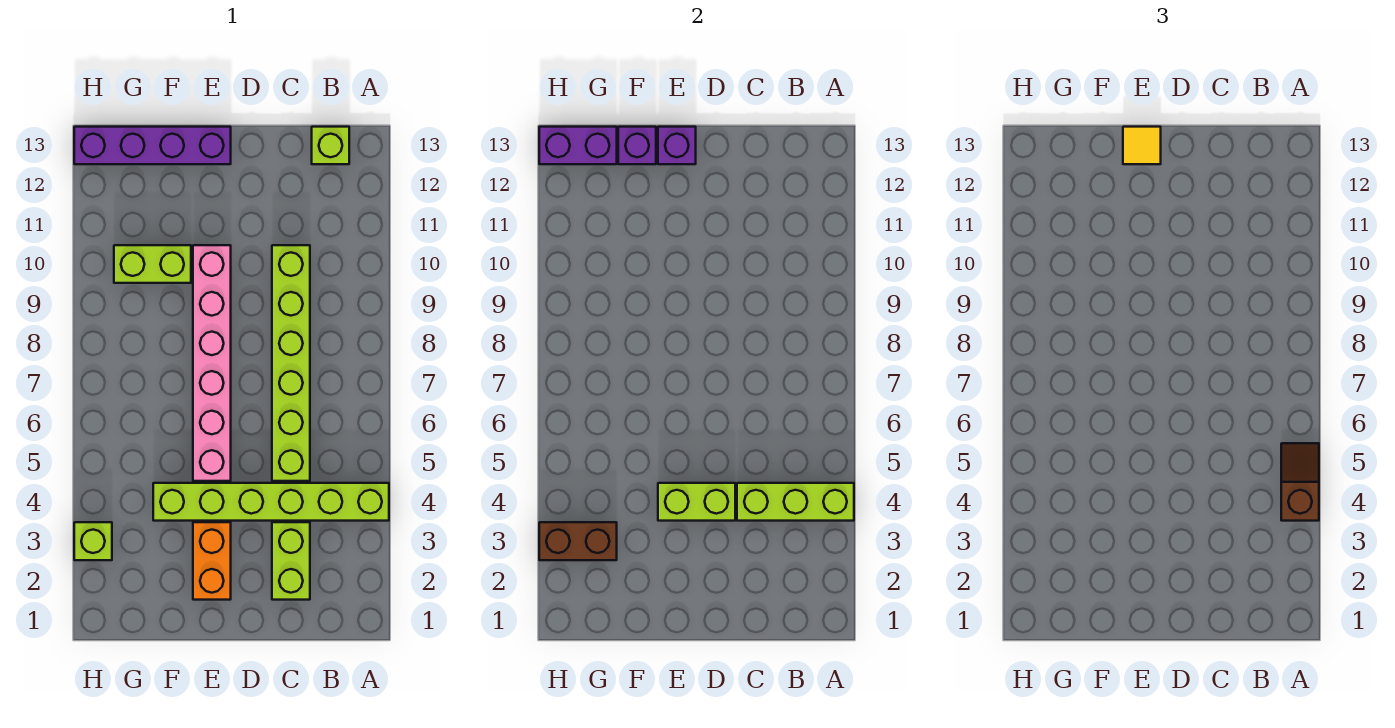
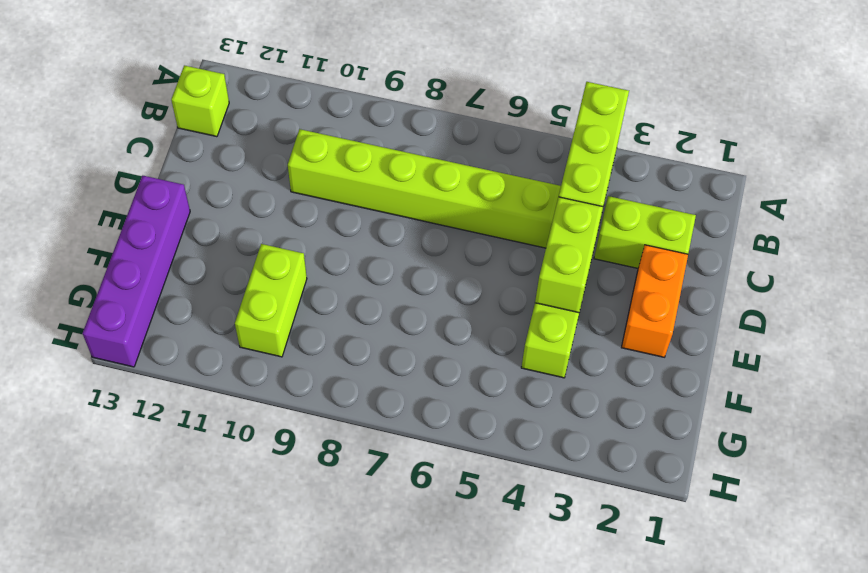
orange 1x2 brick [621,245,688,357] -> orange 1x2 brick turned to [193,522,231,600]
none -> pink 1x6 brick [193,245,231,481]
none -> lime 1x1 brick [74,522,112,560]
none -> purple 1x1 brick [658,127,696,164]

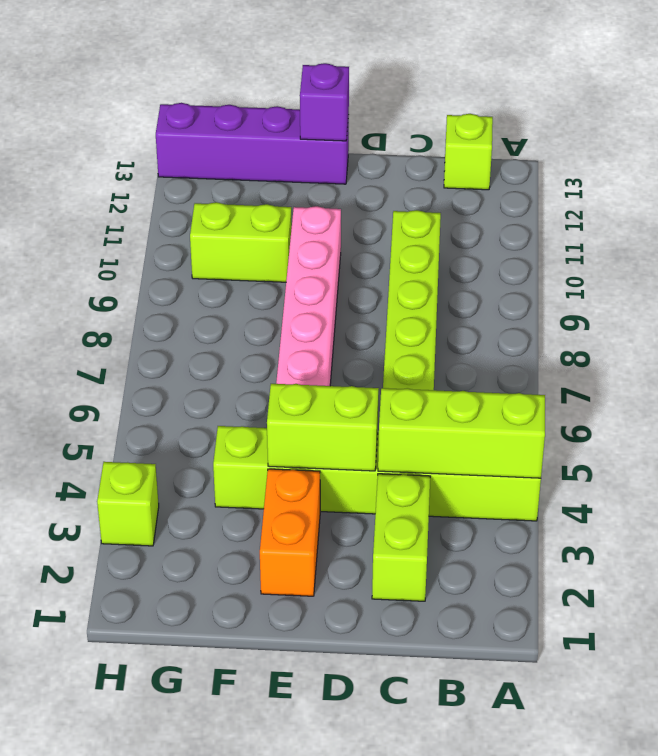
none -> purple 1x1 brick [618,127,656,164]
none -> brown 1x2 brick [539,522,617,560]
none -> purple 1x2 brick [539,127,617,164]

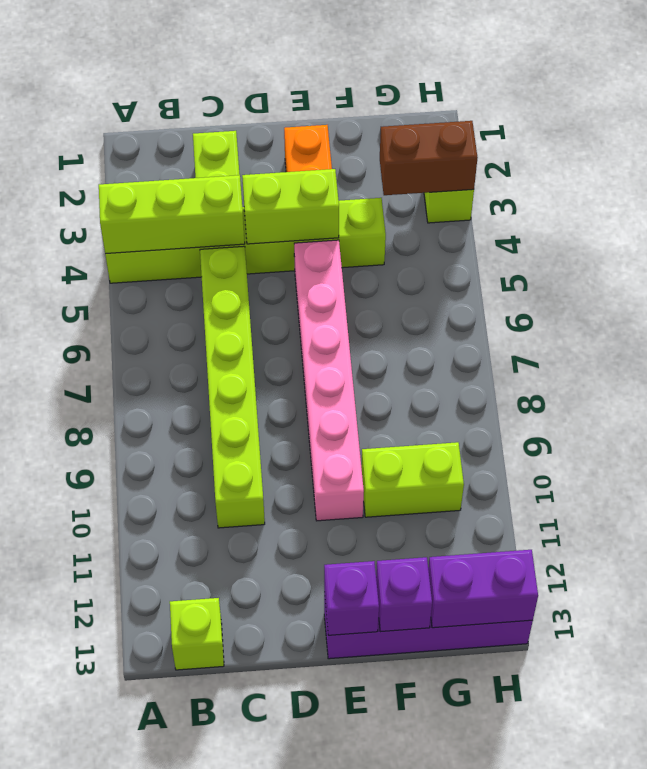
none -> brown 1x2 slope [1281,443,1319,521]
none -> yellow 1x1 tile [1123,127,1161,164]

